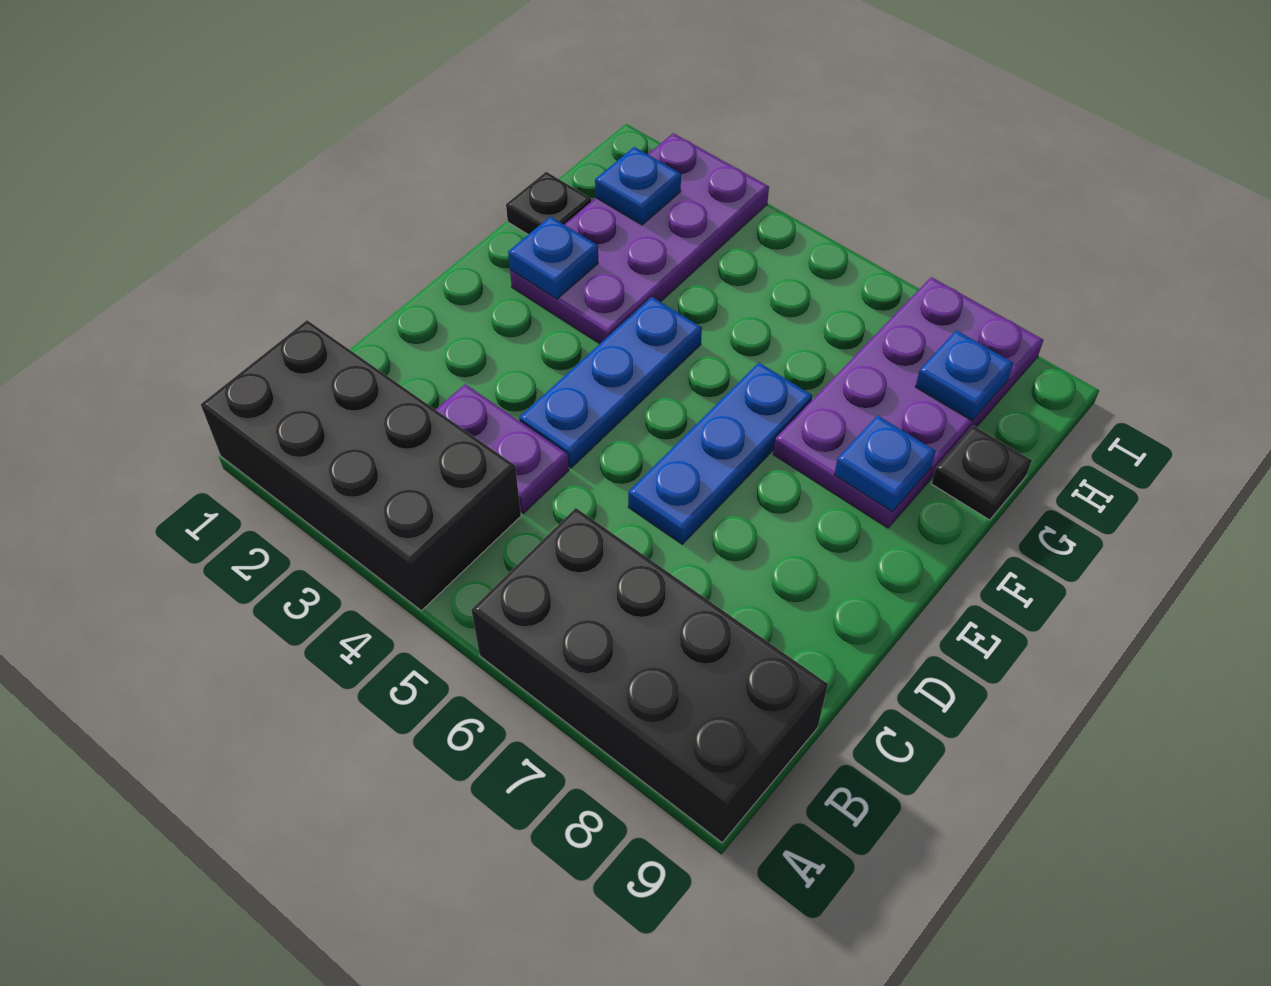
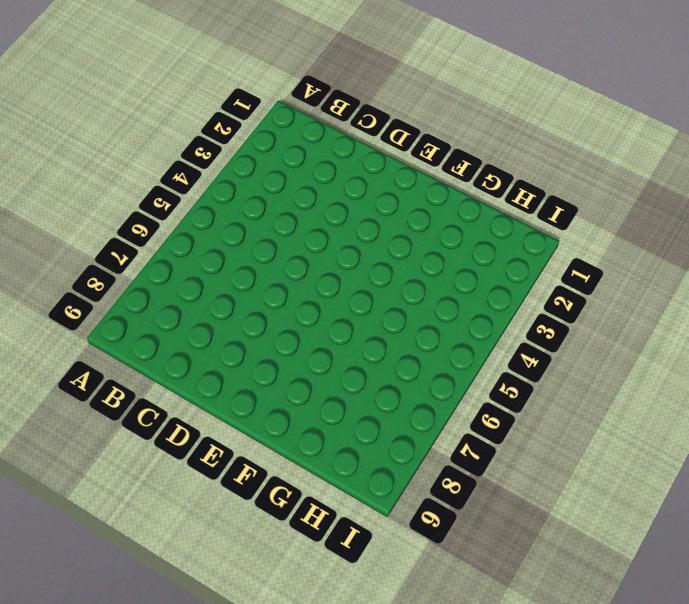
none -> black 2x4 brick [201,320,521,611]
none -> black 2x4 brick [471,508,828,842]
none -> purple 1x2 plate [436,384,569,513]

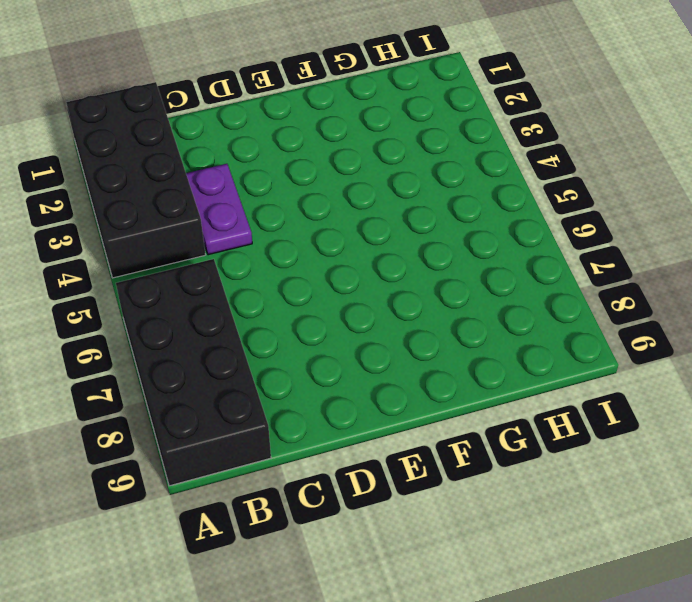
none -> blue 1x3 plate [519,297,702,468]
none -> blue 1x3 plate [628,363,812,544]
none -> purple 2x4 plate [510,133,769,344]

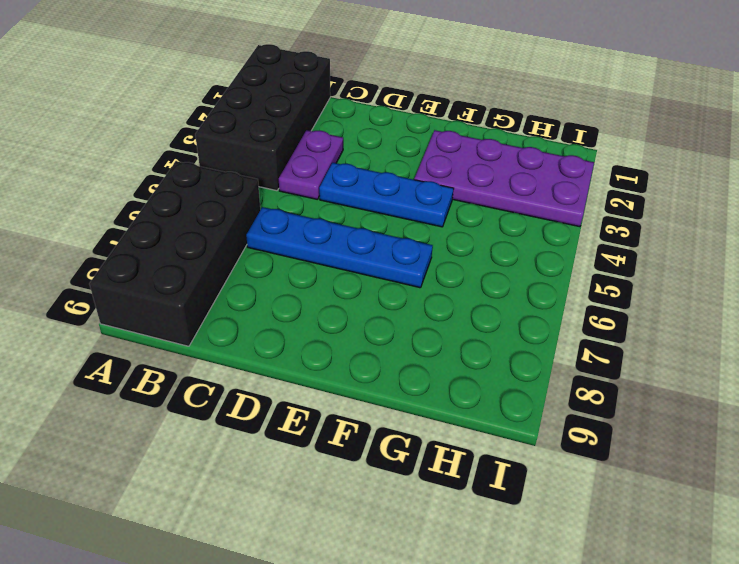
blue 1x4 plate [246,207,433,288] -> blue 1x3 plate [628,363,812,544]
none -> purple 2x4 plate [773,277,1043,528]
none -> black 1x1 plate [506,172,591,235]
none -> black 1x1 plate [931,425,1032,520]

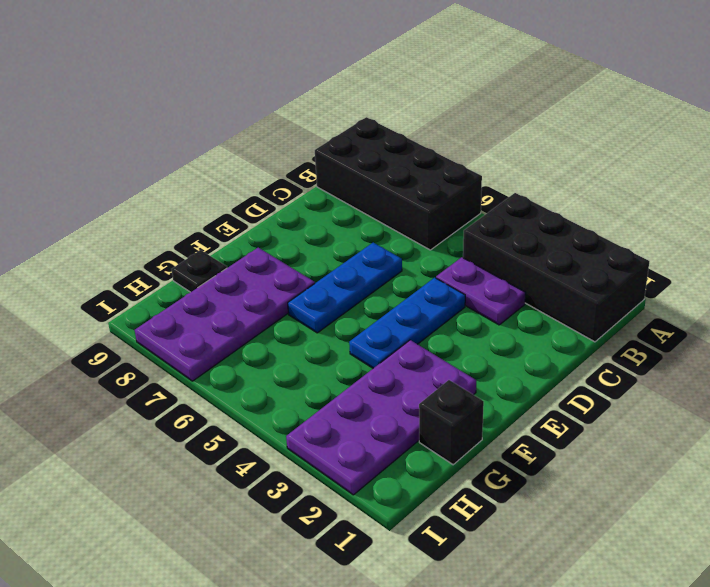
black 1x1 brick [419,380,484,465] -> black 1x1 plate [506,172,591,235]
none -> blue 1x1 plate [508,217,598,299]
none -> blue 1x1 plate [834,416,936,512]
none -> blue 1x1 plate [595,147,681,225]

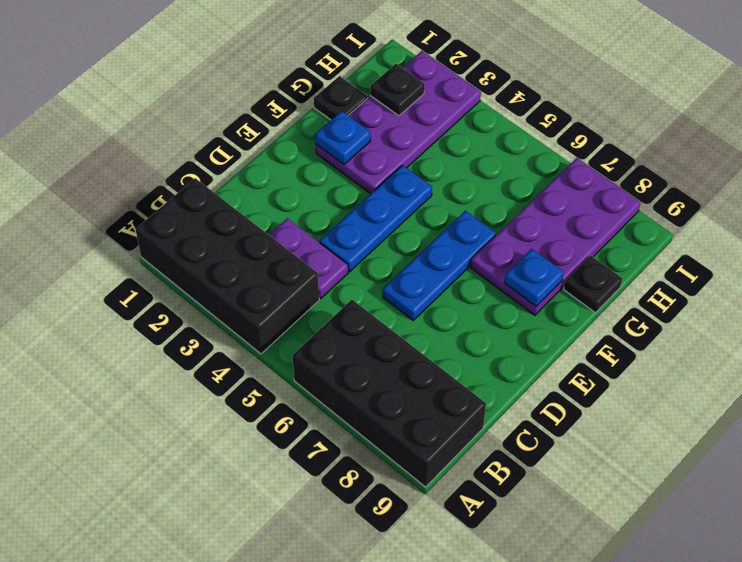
black 1x1 plate [370,64,425,116] -> blue 1x1 plate [595,147,681,225]
none -> blue 1x1 plate [915,330,1013,421]

